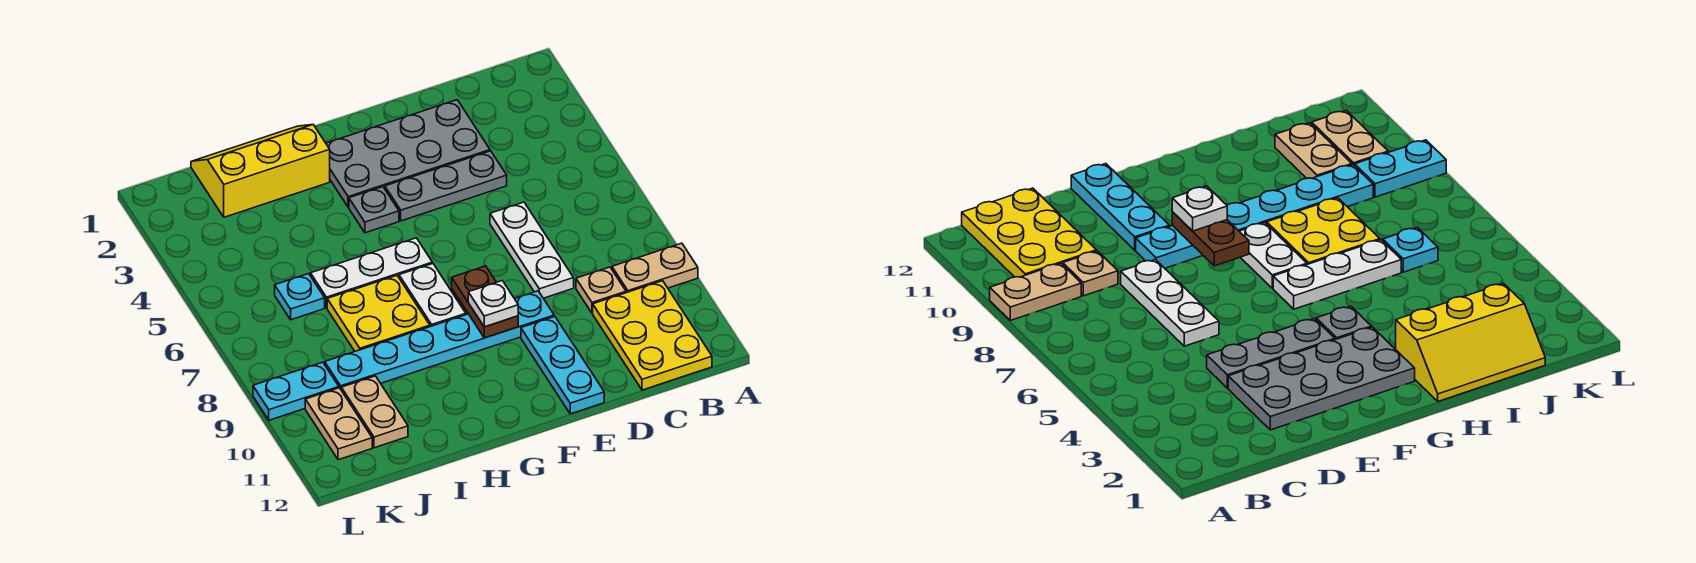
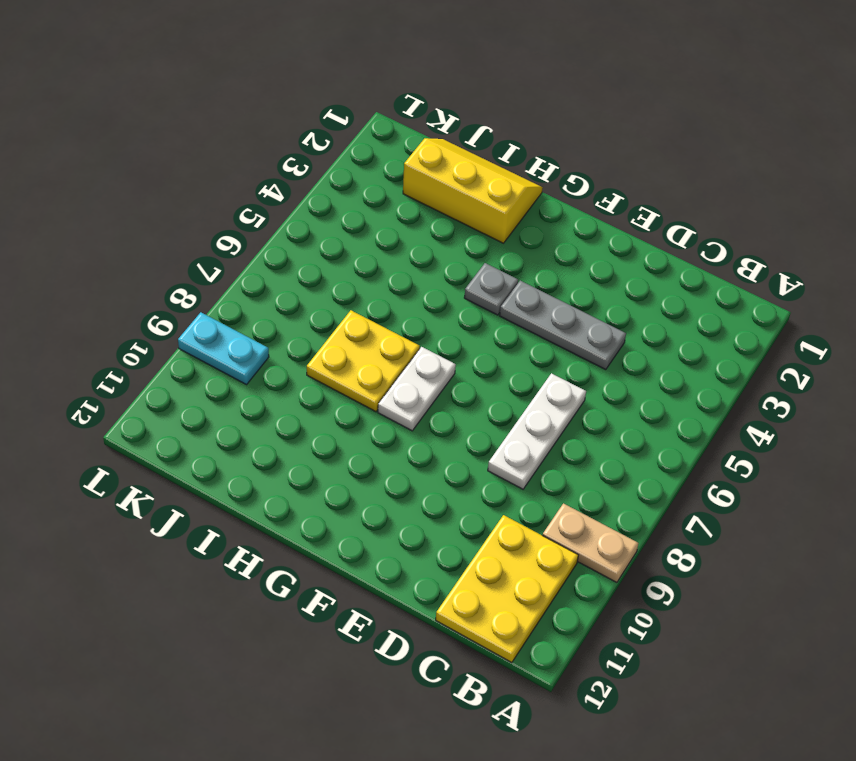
none -> tan 1x1 plate [576,267,626,313]
none -> grey 2x4 plate [326,100,490,207]
none -> cyan 1x6 plate [325,291,554,389]

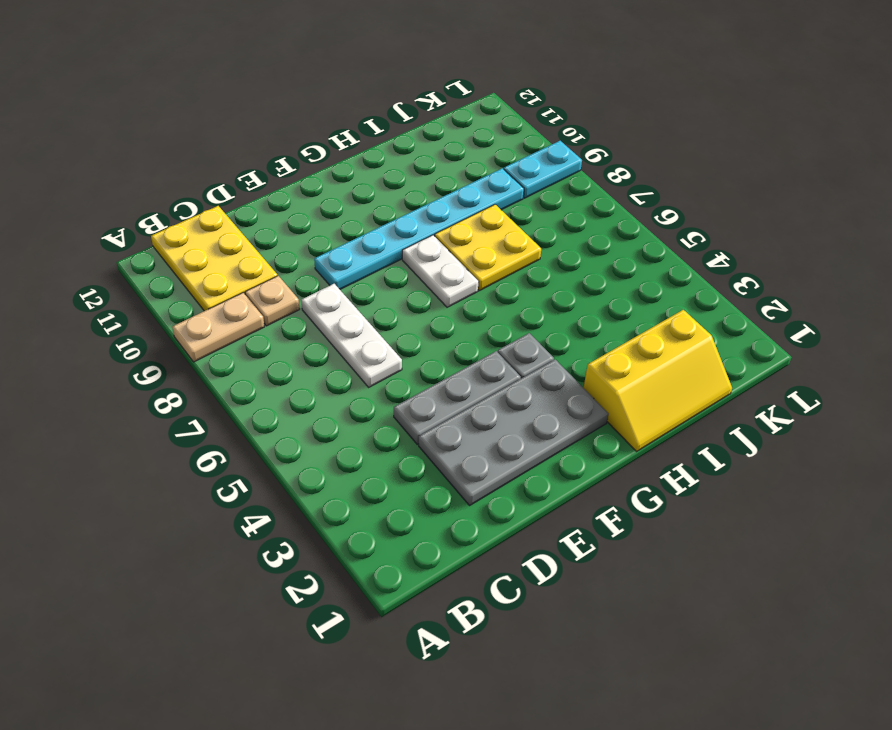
none -> cyan 1x3 plate [521,316,604,414]
none -> white 1x3 plate [311,238,432,308]
none -> cyan 1x1 plate [275,274,325,320]

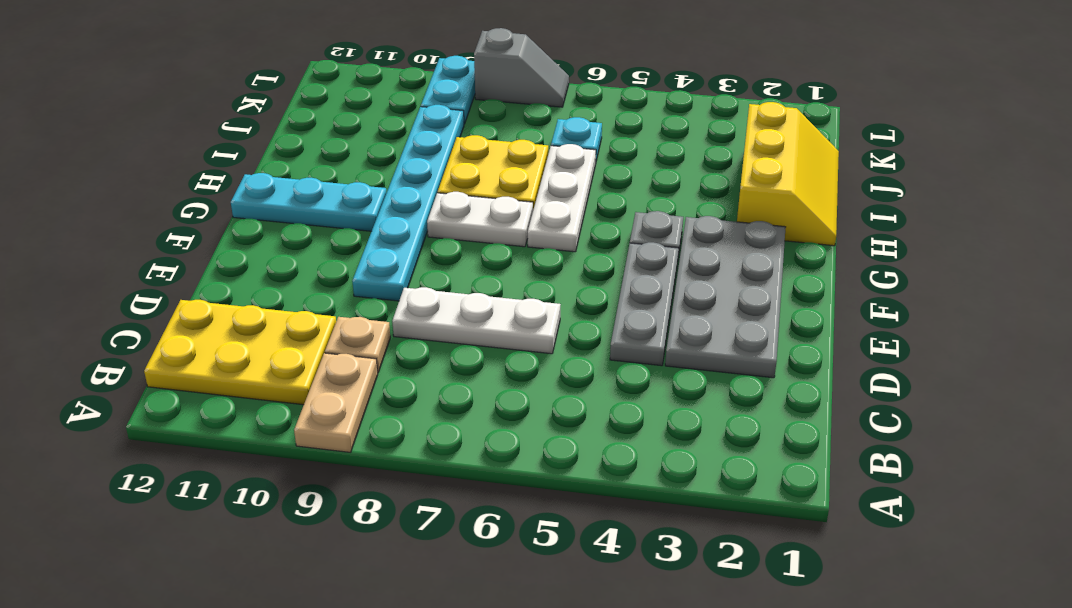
cyan 1x3 plate [231,173,386,231] -> cyan 1x3 plate moved to [521,316,604,414]
grey 1x2 slope [474,28,569,107] -> none
none -> tan 1x2 plate [341,376,408,448]
none -> tan 1x2 plate [305,388,372,460]
none -> brown 1x2 plate [452,266,518,338]

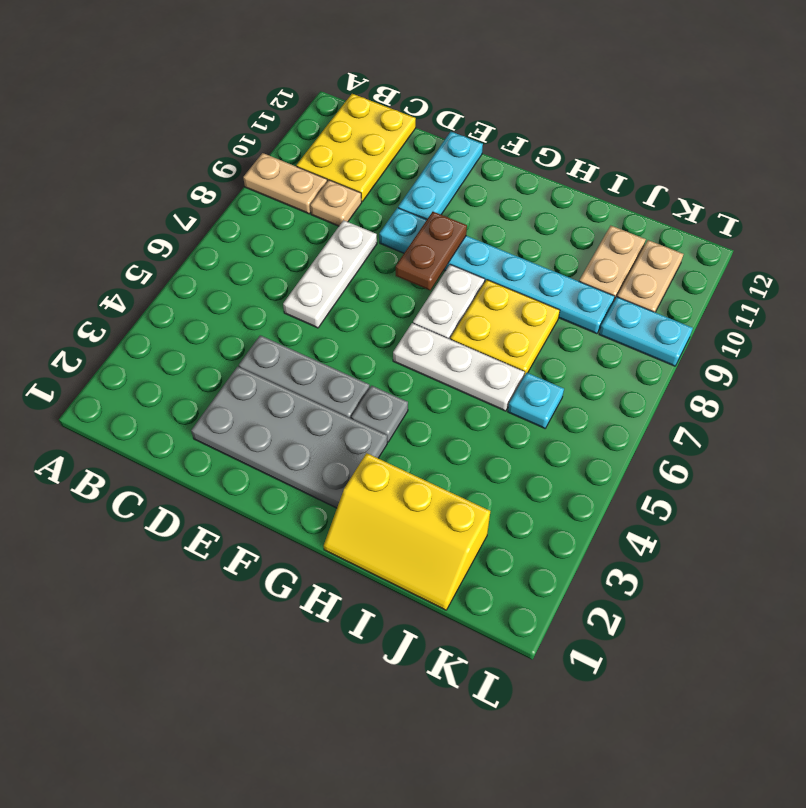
none -> white 1x1 plate [468,281,518,327]

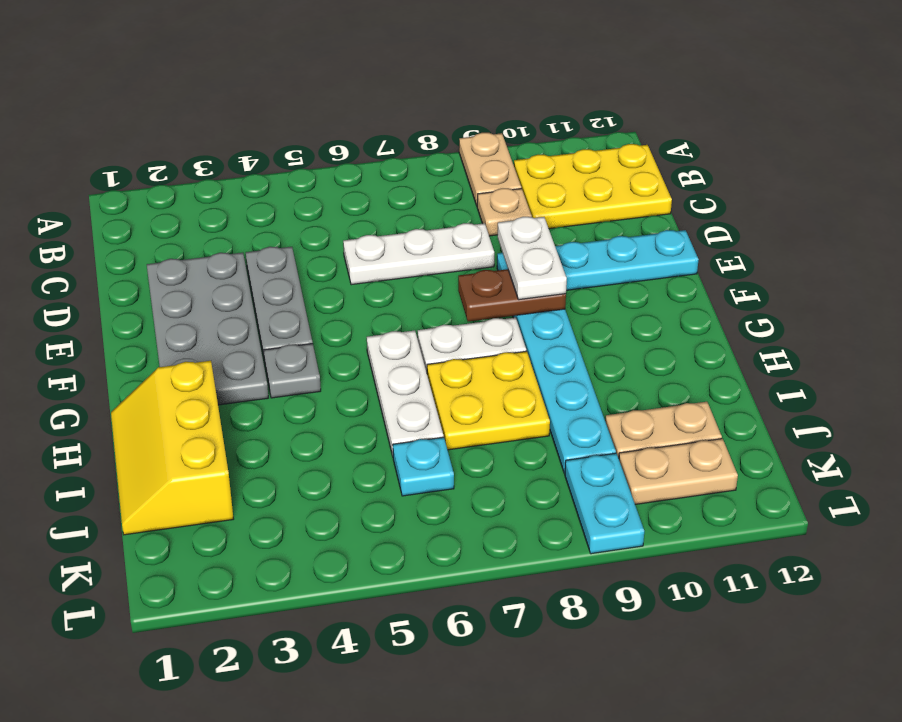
white 1x2 plate [498,217,567,300] -> white 1x1 plate [468,281,518,327]

